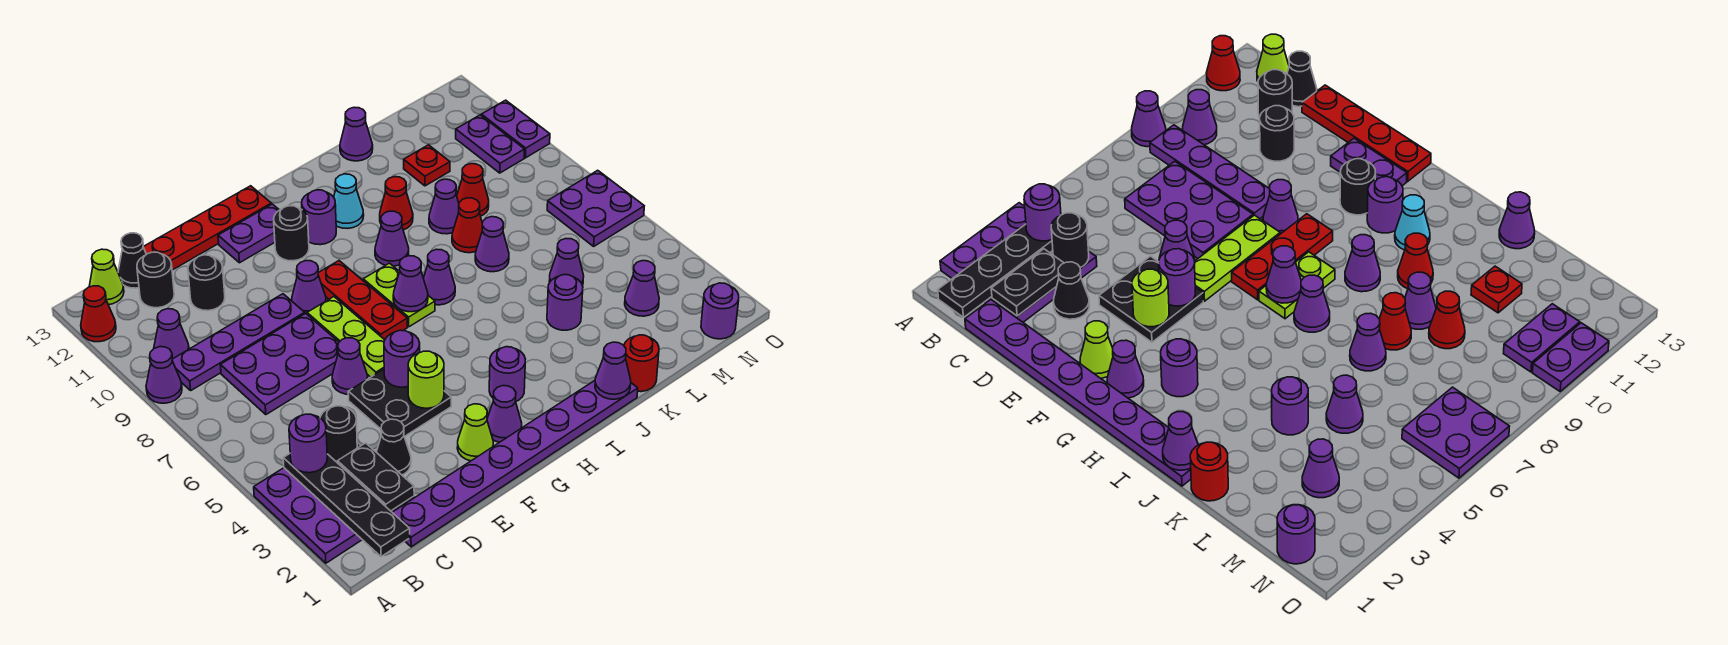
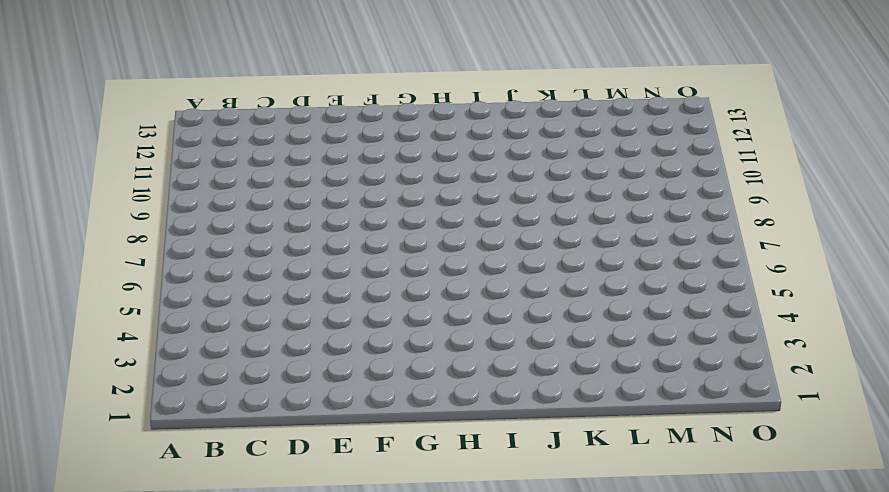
none -> purple 3x3 plate [254,445,414,563]
none -> purple 1x1 cone [146,347,182,403]
none -> red 1x1 cone [81,286,116,342]
none -> purple 1x4 plate [172,294,305,390]

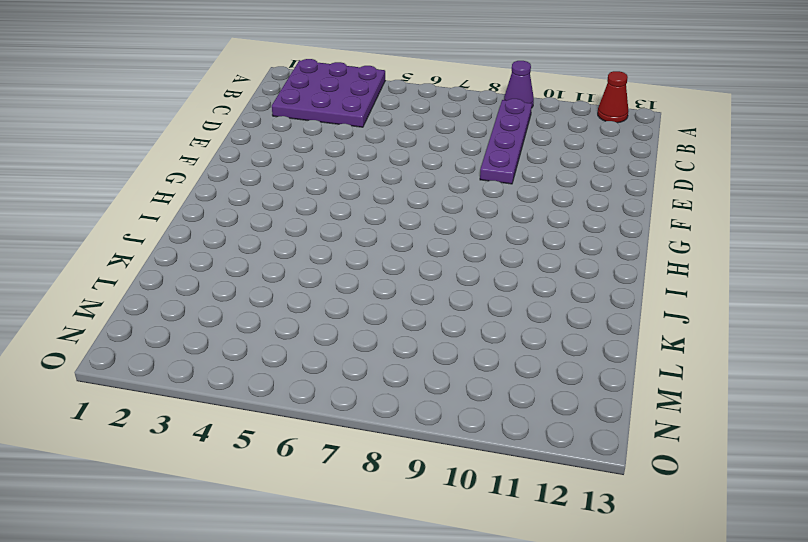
none -> purple 1x1 cone [154,309,189,358]
none -> lime 1x1 cone [89,249,124,305]
none -> purple 1x8 plate [392,381,638,547]
none -> purple 2x3 plate [220,313,339,415]

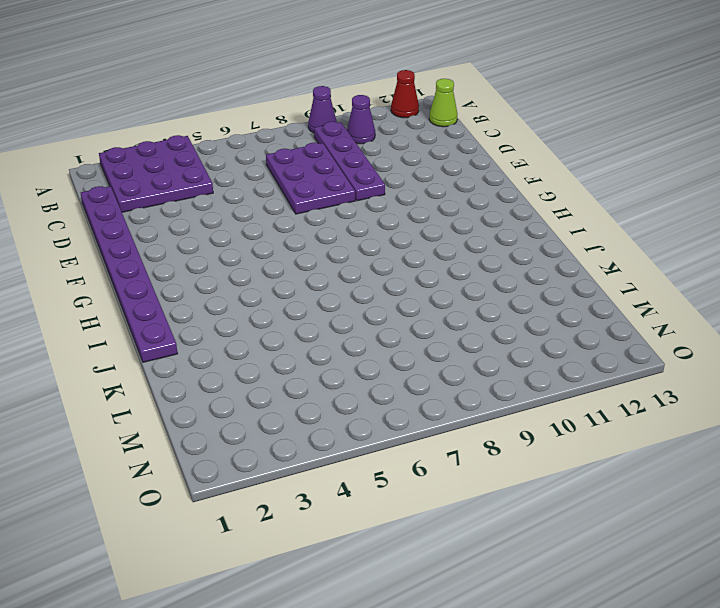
none -> black 1x1 round brick [137,252,174,308]
none -> black 1x1 cone [118,233,146,288]
none -> black 1x1 cone [377,419,411,475]
none -> black 1x1 round brick [188,255,225,311]

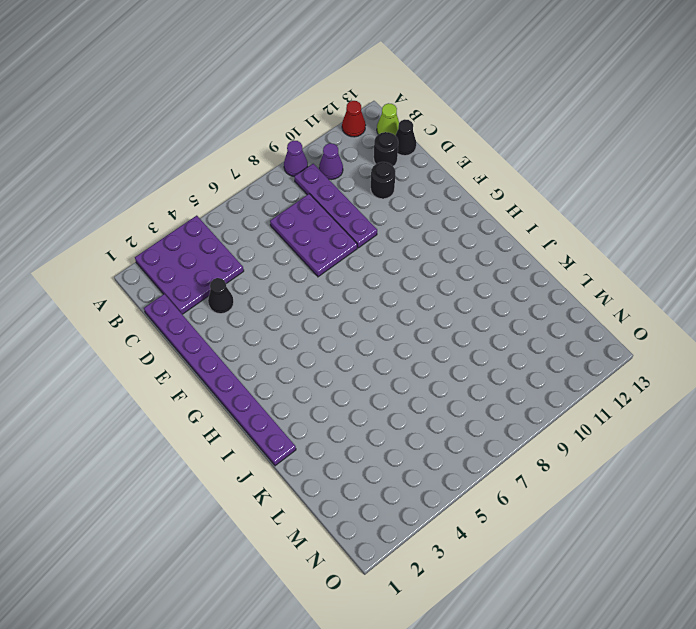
none -> red 1x4 plate [143,186,271,270]
none -> black 2x2 plate [348,369,451,437]
none -> purple 1x1 cone [332,338,368,394]
none -> lime 1x1 cone [457,404,493,461]

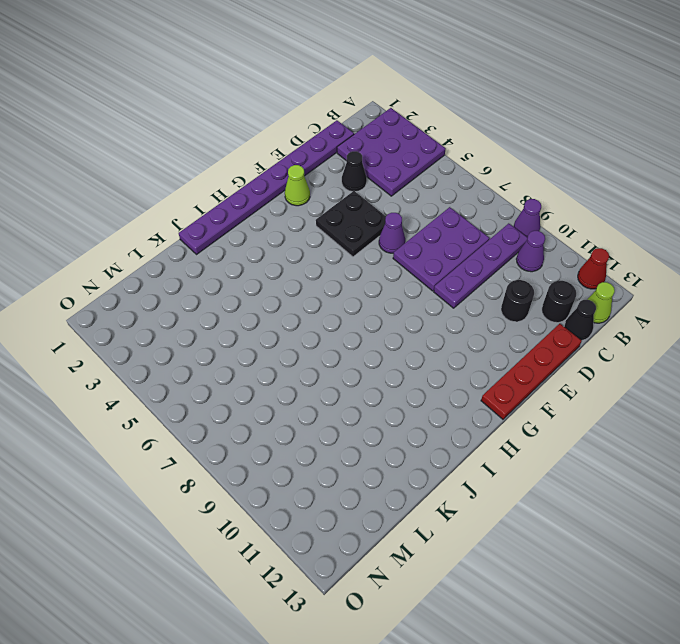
none -> lime 1x3 plate [307,297,385,377]
none -> purple 1x1 cone [292,261,326,314]
none -> purple 1x2 plate [218,204,279,263]
none -> purple 1x1 cone [487,386,522,442]

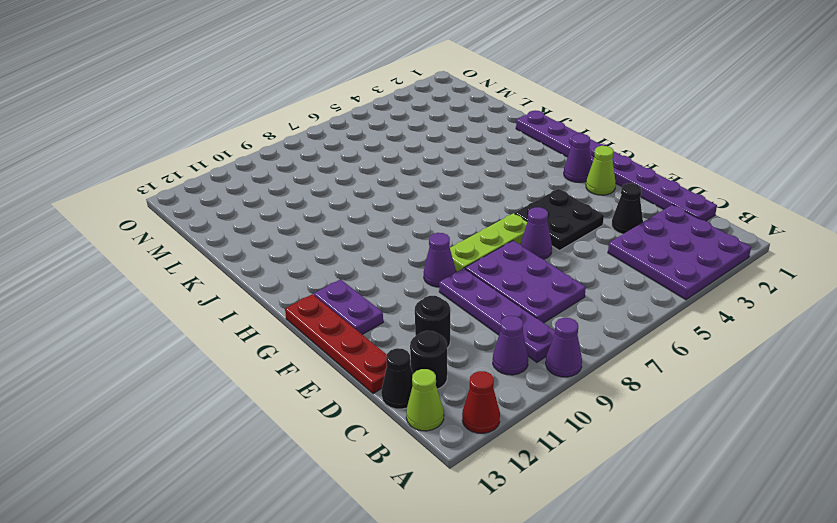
none -> red 1x3 plate [318,261,407,340]
none -> black 1x1 round brick [274,206,309,261]
none -> purple 1x1 round brick [489,347,525,402]
none -> lime 1x2 plate [363,263,435,327]

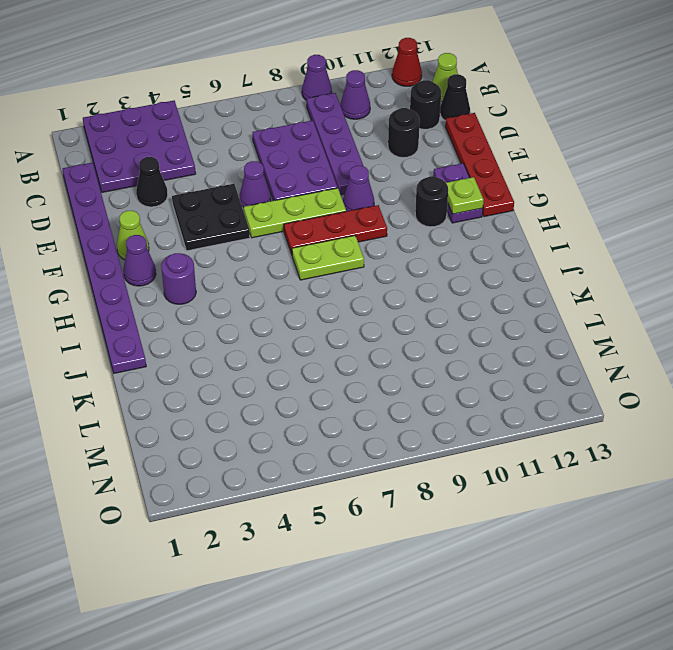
lime 1x1 plate [446,177,484,214] -> none
none -> purple 1x1 round brick [302,190,336,245]
none -> purple 1x1 cone [423,249,455,305]
none -> purple 1x1 cone [375,211,409,266]
none -> cyan 1x1 cone [334,174,364,229]

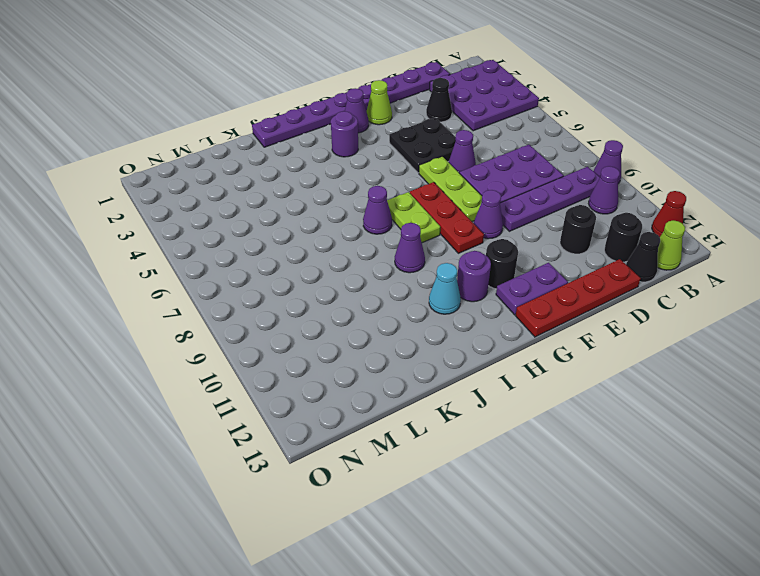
none -> red 1x1 cone [380,177,413,230]
none -> red 1x1 round brick [624,335,659,392]
none -> purple 1x1 round brick [547,275,583,330]
none -> purple 1x1 cone [475,217,509,272]

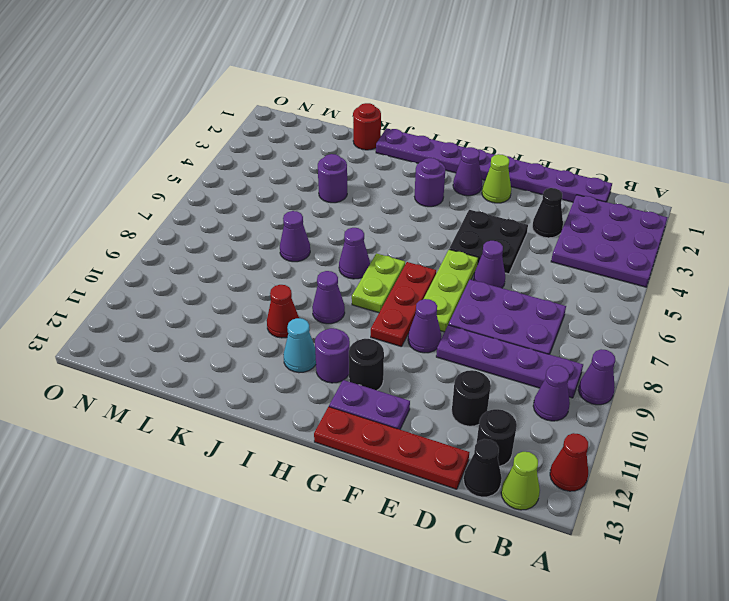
none -> red 1x1 cone [452,198,482,253]
none -> purple 1x1 cone [429,179,459,234]
none -> purple 1x1 cone [340,107,373,161]
none -> purple 1x1 cone [549,239,584,285]

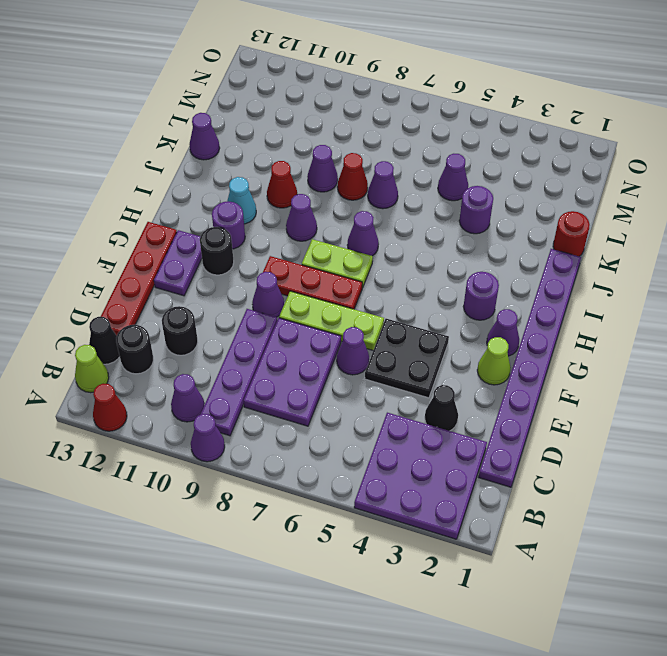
none -> red 1x1 cone [457,164,489,216]
none -> red 1x1 plate [404,145,450,186]
none -> purple 1x1 cone [625,261,659,316]
none -> purple 1x1 round brick [701,283,739,339]

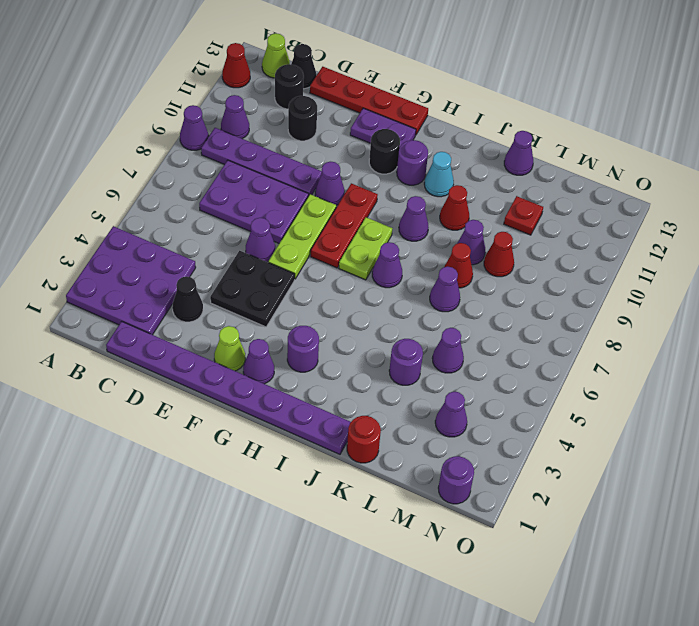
none -> purple 2x2 plate [547,170,644,246]
none -> purple 1x2 plate [456,115,525,173]
none -> purple 1x2 plate [481,100,550,158]
none -> black 1x4 plate [283,454,410,557]

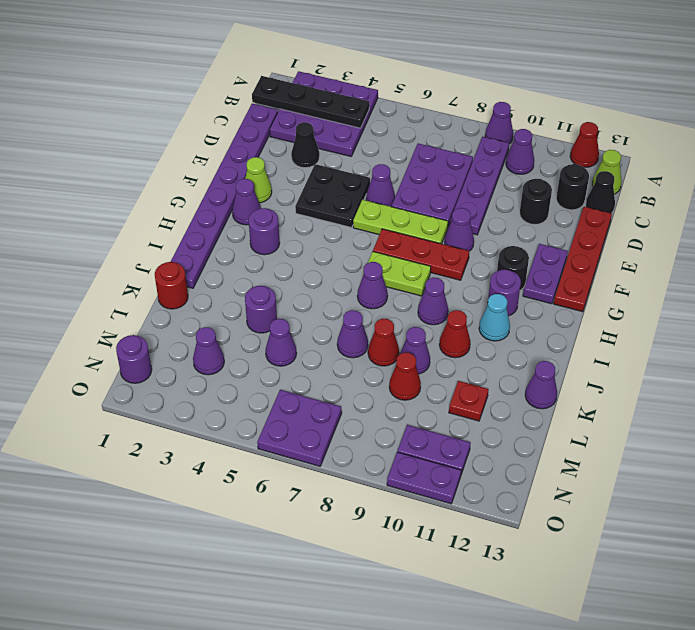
none -> black 1x2 plate [337,443,414,511]
none -> black 1x1 round brick [320,406,357,463]
none -> lime 1x1 round brick [408,351,444,408]
none -> purple 1x1 round brick [384,330,420,387]

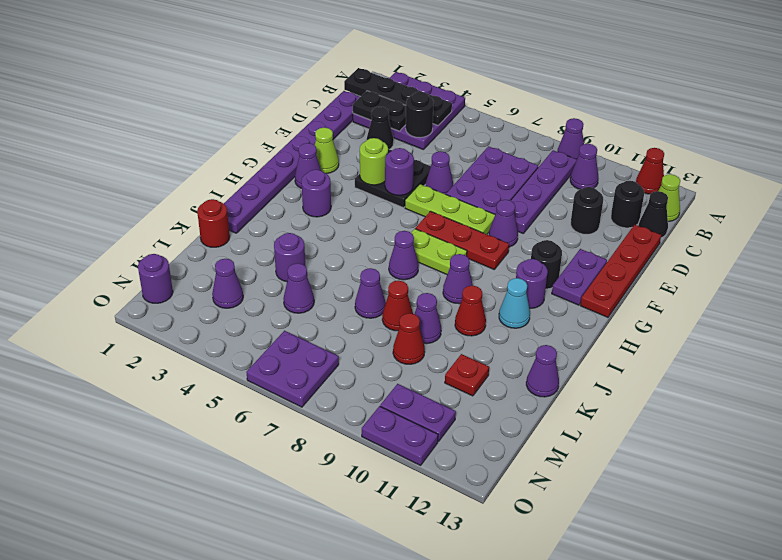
none -> purple 1x1 cone [393,256,428,312]
none -> purple 1x1 cone [595,342,631,399]
none -> purple 1x1 round brick [289,414,327,473]

